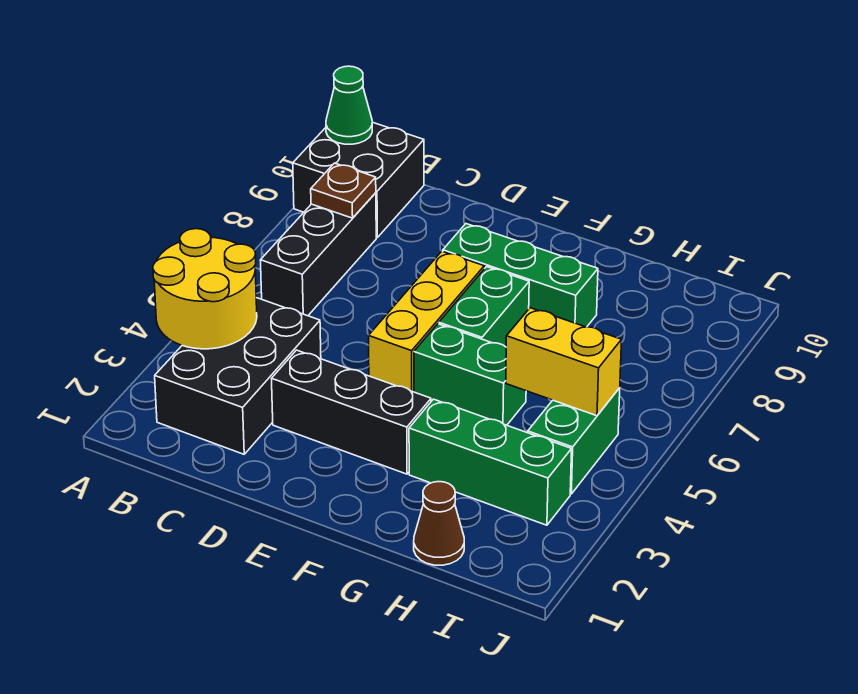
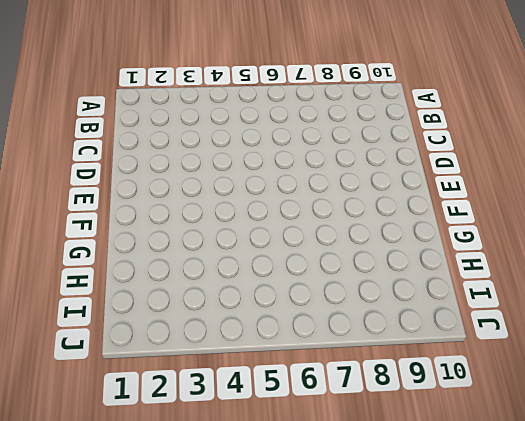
none -> black 2x2 brick [293,122,424,238]
none -> black 2x3 brick [155,298,321,454]
none -> black 1x3 brick [260,193,376,316]

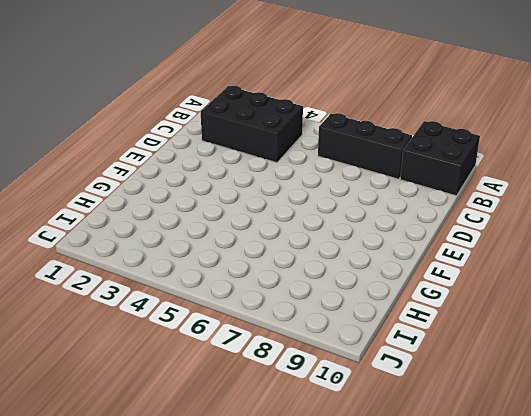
none -> black 1x3 brick [272,350,431,474]
none -> yellow 1x3 brick [369,251,484,392]
none -> green 1x3 brick [443,224,598,327]

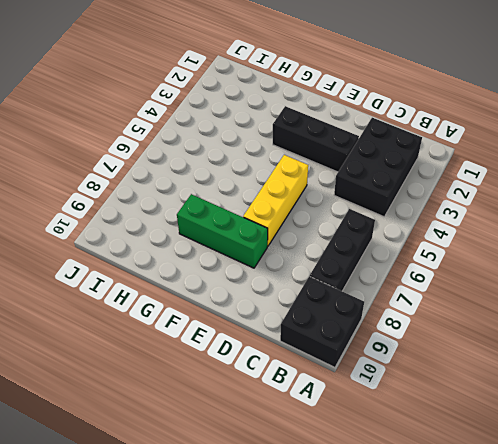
none -> green 1x2 brick [414,324,526,425]
none -> green 1x2 brick [439,267,529,347]
none -> green 1x3 brick [409,399,572,525]

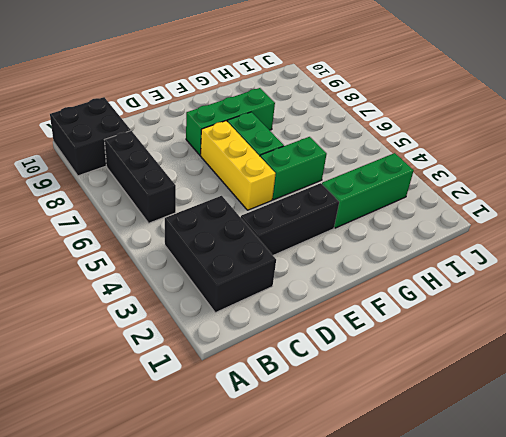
none -> brown 1x1 cone [414,482,464,565]
none -> green 1x2 brick [528,388,620,494]
none -> yellow 2x2 round brick [153,229,257,349]

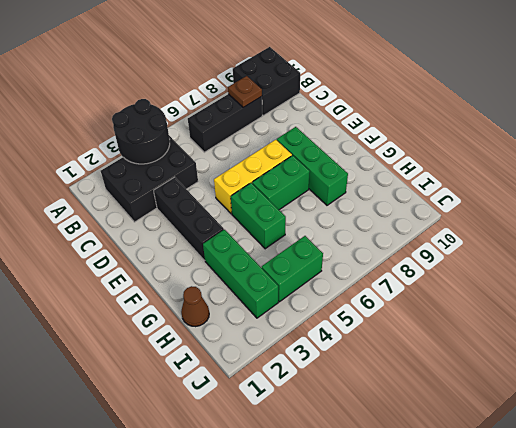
black 2x2 round brick [112,99,170,164] -> yellow 2x2 round brick [153,229,257,349]
none -> green 1x1 cone [326,66,372,144]
none -> yellow 1x2 brick [506,308,622,416]

